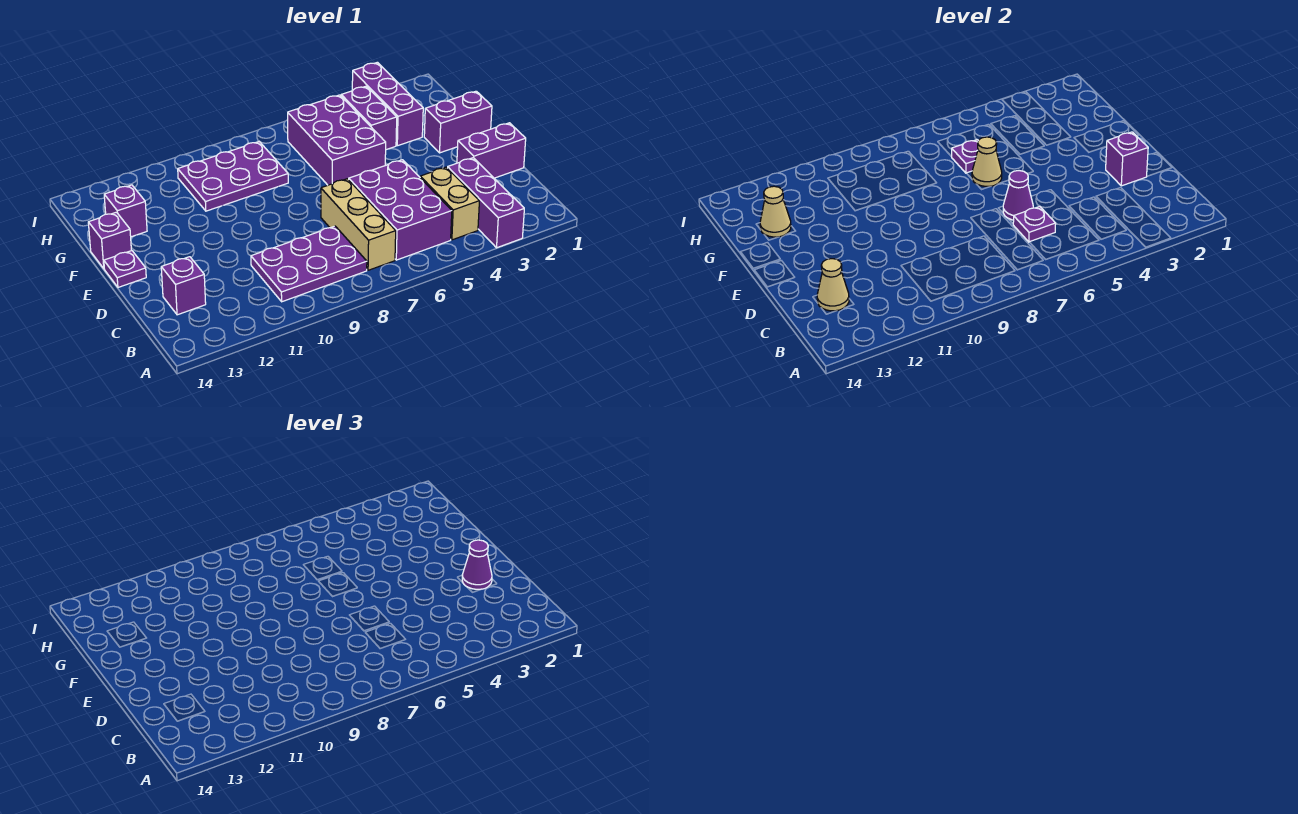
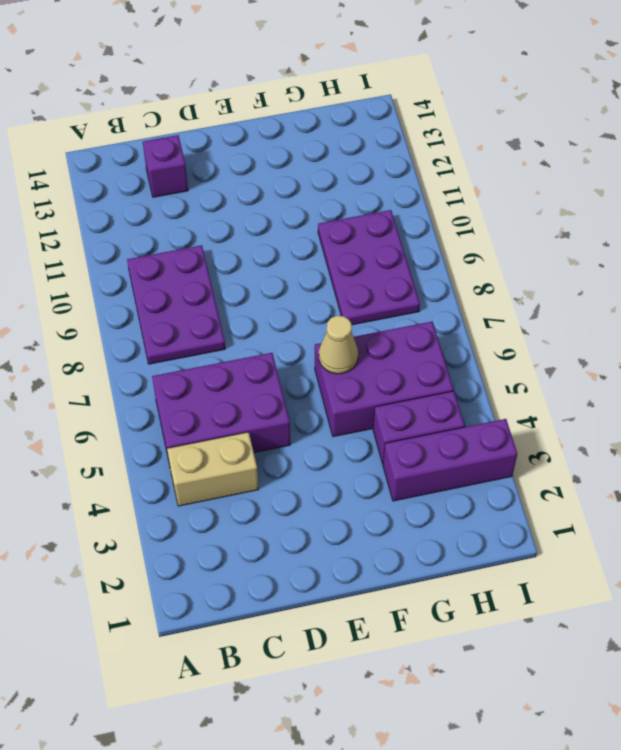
none -> purple 1x3 brick [448,158,524,248]
none -> tan 1x3 brick [321,179,396,270]
none -> purple 1x2 brick [457,123,526,178]

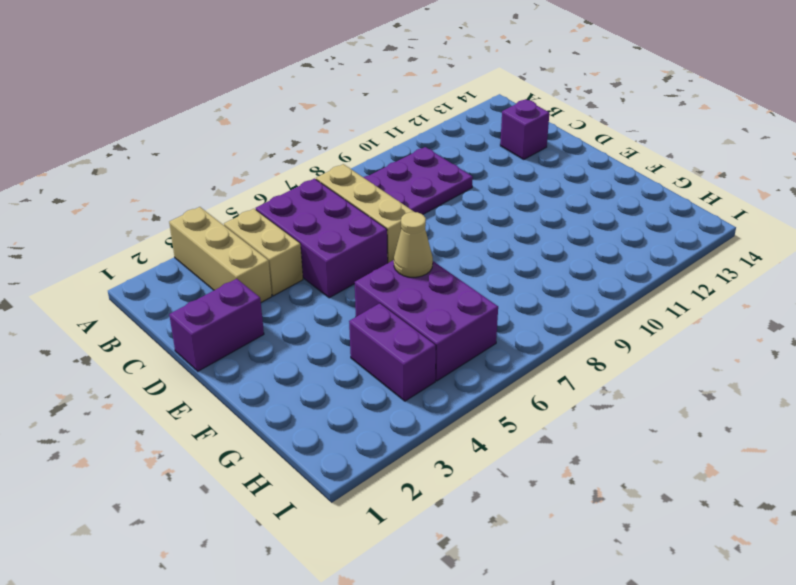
tan 1x3 brick [169,207,272,302] -> purple 1x3 brick [448,158,524,248]
none -> purple 1x1 plate [104,251,146,287]
none -> purple 1x2 brick [424,91,492,153]
none -> purple 1x1 brick [88,212,131,269]

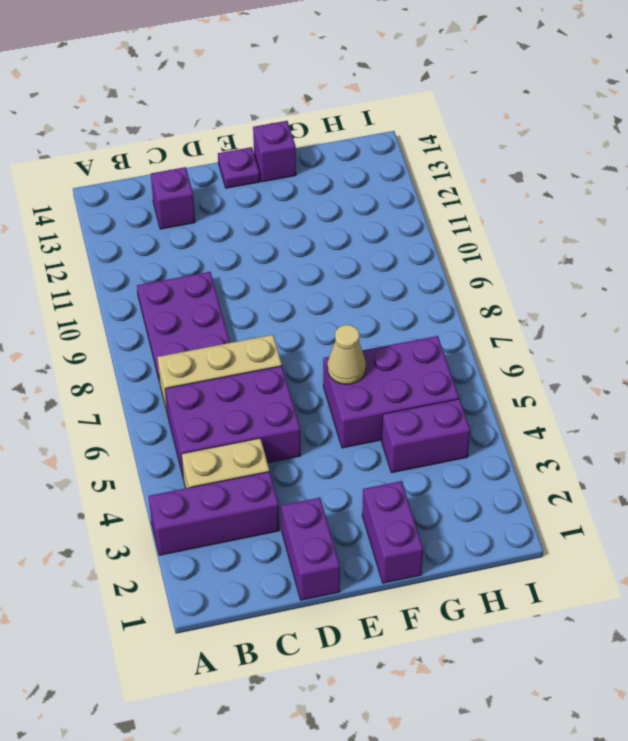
none -> purple 1x3 brick [352,62,423,146]
none -> purple 2x3 plate [178,142,288,211]
none -> purple 1x1 brick [104,185,147,237]

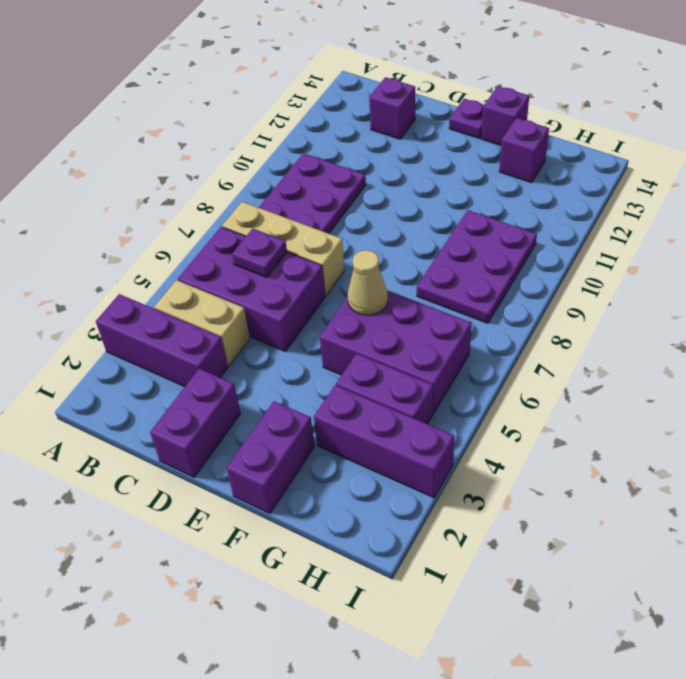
none -> tan 1x1 cone [817,259,849,311]
none -> purple 1x1 brick [1106,132,1148,186]
none -> purple 1x1 cone [1003,171,1033,220]

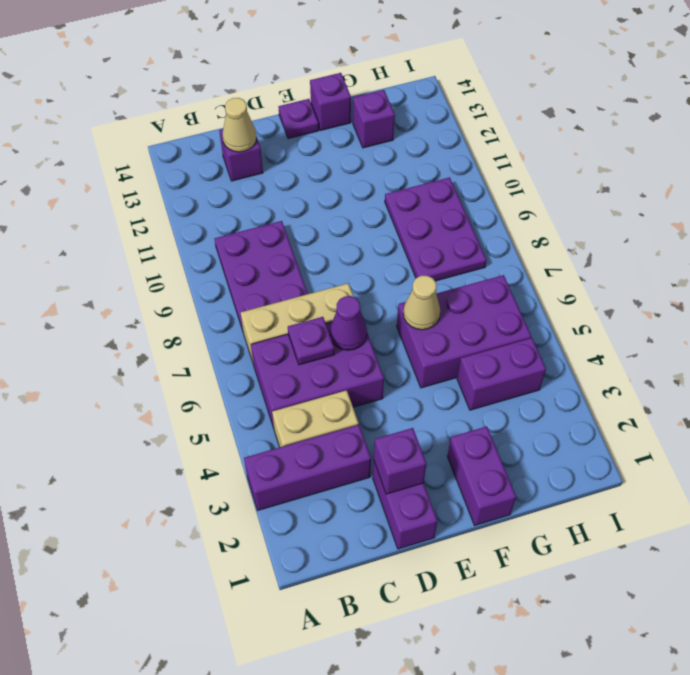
none -> purple 1x3 brick [352,62,423,146]
none -> purple 1x1 plate [952,140,978,173]
none -> tan 1x1 cone [760,186,791,237]

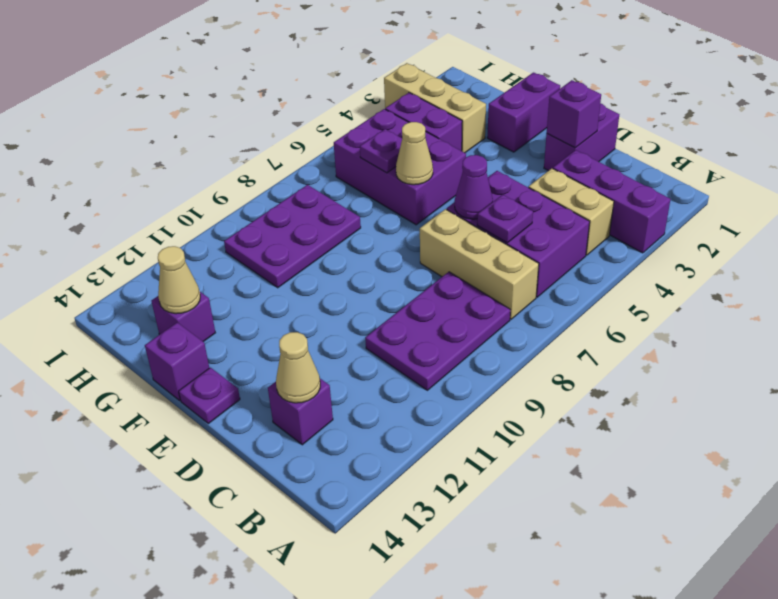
tan 1x3 brick [384,63,486,153] -> purple 1x3 brick [352,62,423,146]
none -> purple 1x1 cone [462,540,492,590]

